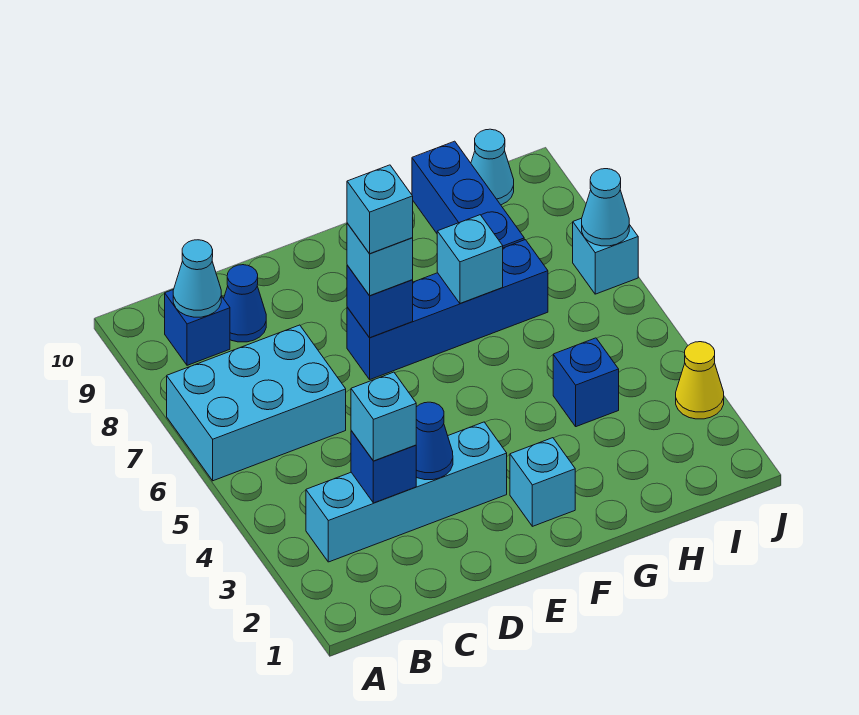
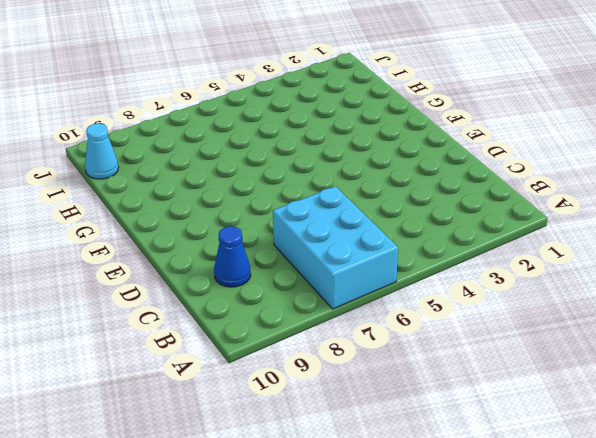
none -> cyan 1x4 brick [306,422,507,562]
none -> blue 1x1 brick [165,289,230,365]
none -> blue 1x4 brick [347,240,548,379]

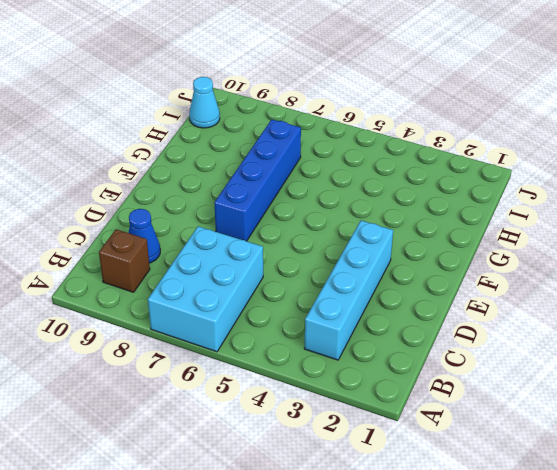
brown 1x1 brick [99,229,150,292] -> blue 1x1 brick [165,289,230,365]
none -> cyan 1x1 brick [510,438,575,526]
none -> blue 1x1 brick [553,338,619,427]
none -> blue 1x3 brick [412,141,524,248]

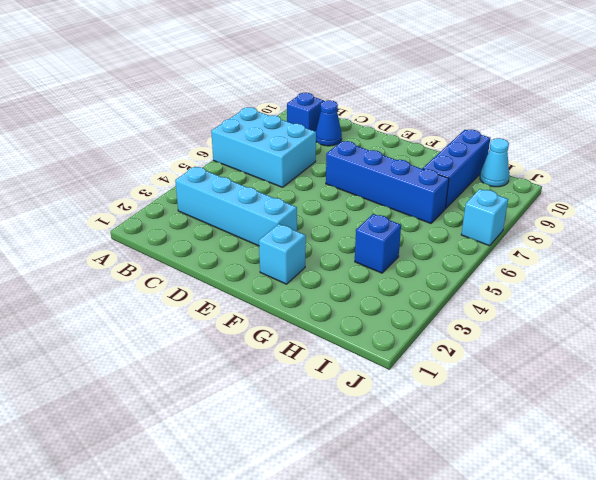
none -> yellow 1x1 cone [676,342,724,419]
none -> cyan 1x1 cone [173,240,221,317]
none -> blue 1x1 brick [351,431,416,503]

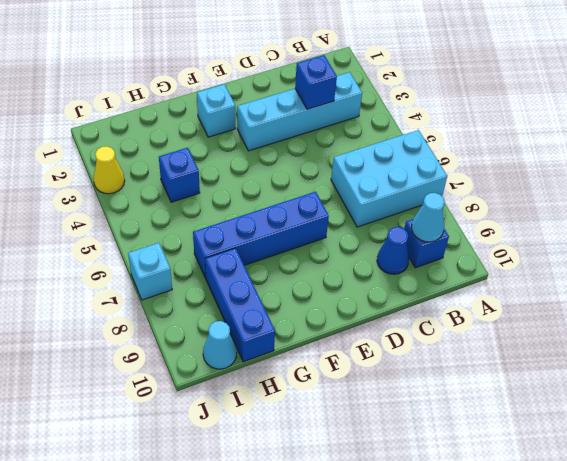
none -> blue 1x1 cone [416,402,453,480]
none -> blue 1x1 brick [347,265,413,338]
none -> cyan 1x1 brick [437,215,503,304]

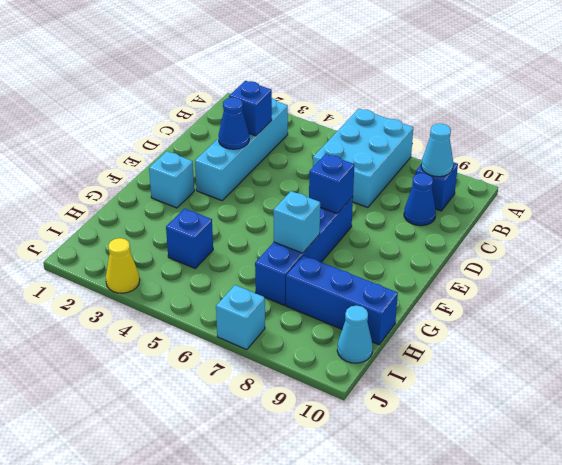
none -> cyan 1x1 cone [582,169,629,246]
none -> cyan 1x1 brick [351,372,416,461]
none -> cyan 1x1 brick [347,223,413,296]

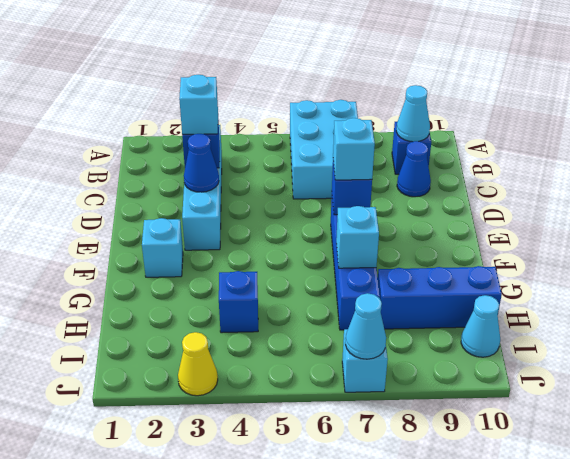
none -> cyan 1x1 brick [347,165,413,254]

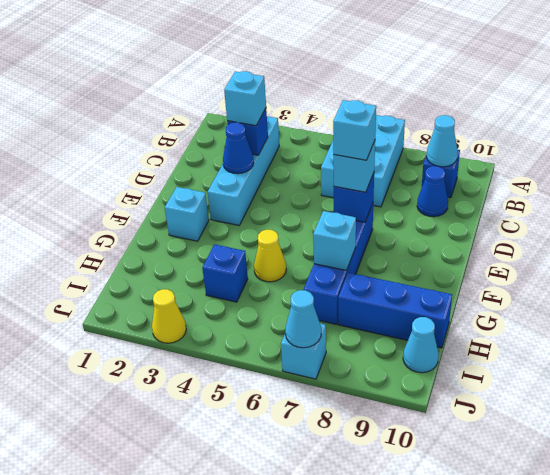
yellow 1x1 cone [254,230,286,282] -> none

